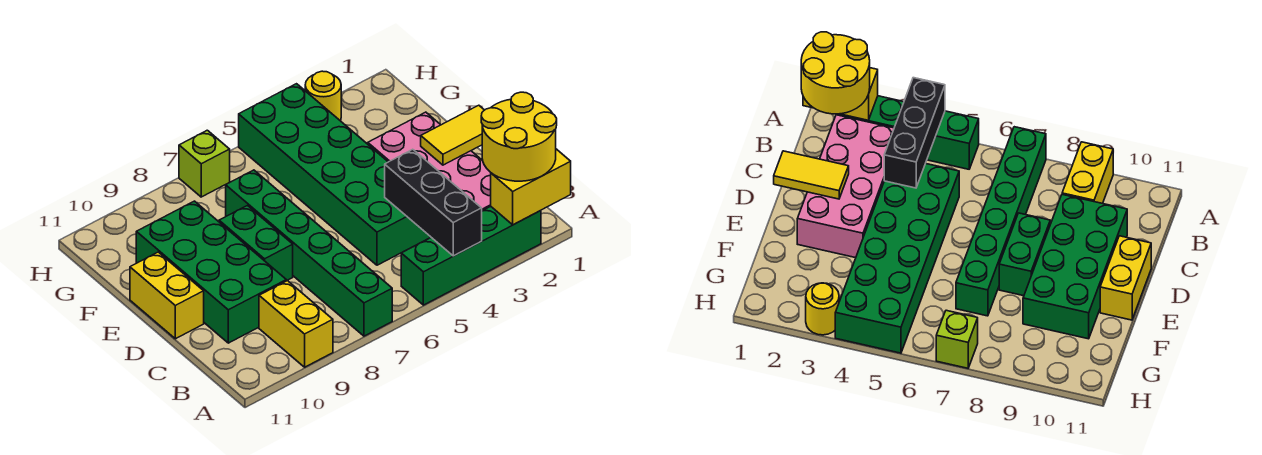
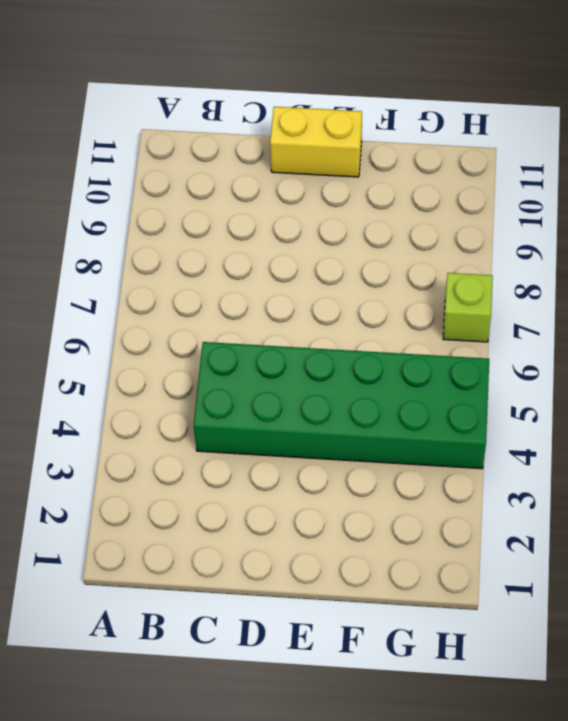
none -> green 1x4 brick [401,206,541,305]
none -> green 1x6 brick [226,170,392,336]
none -> yellow 1x2 brick [259,281,333,367]

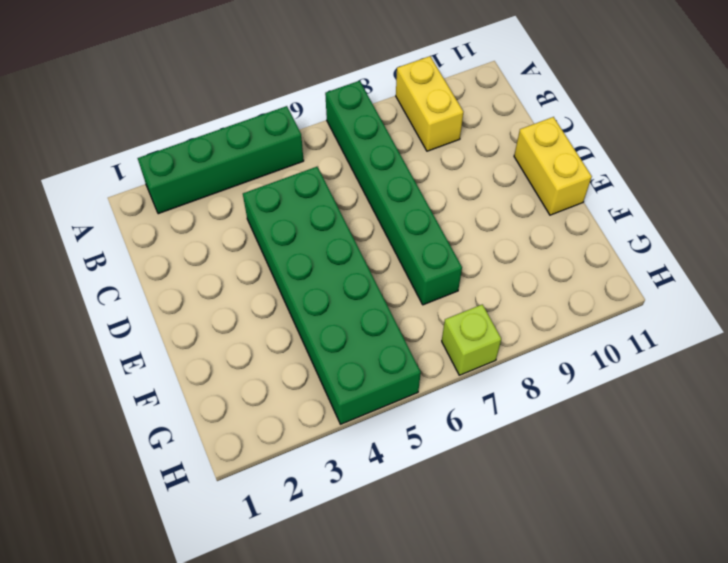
none -> pink 2x4 brick [368,112,491,211]
none -> green 2x4 brick [136,201,286,343]
none -> green 1x2 brick [219,206,293,281]

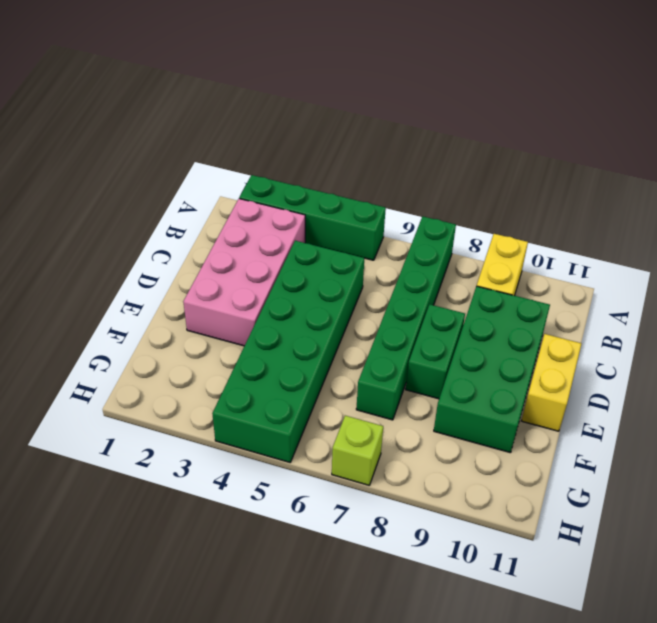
none -> yellow 1x1 round brick [305,71,341,121]
none -> yellow 1x2 brick [491,149,571,225]
none -> black 1x3 brick [385,149,482,256]

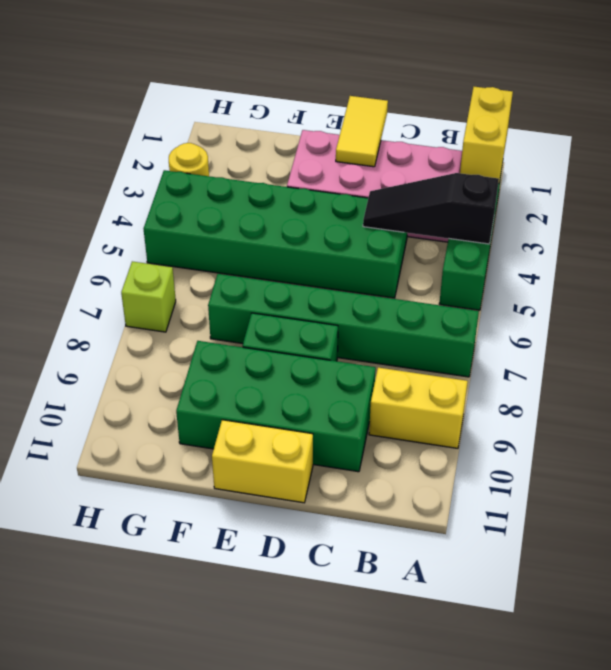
black 1x3 slope [363,173,499,244] -> black 1x3 brick [385,149,482,256]
none -> yellow 2x2 round brick [481,92,557,181]

